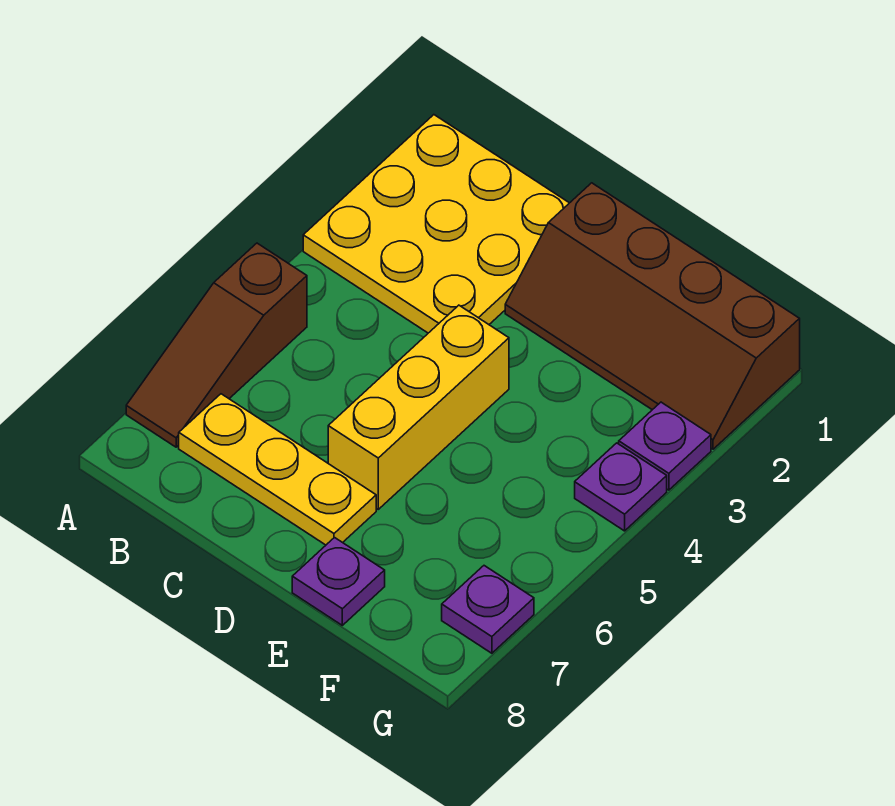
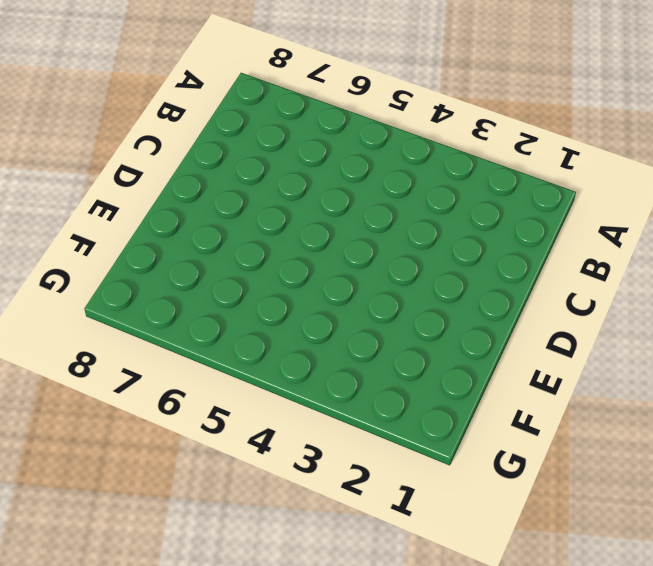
none -> yellow 3x3 plate [303,115,569,333]
none -> brown 1x3 slope [126,243,307,447]

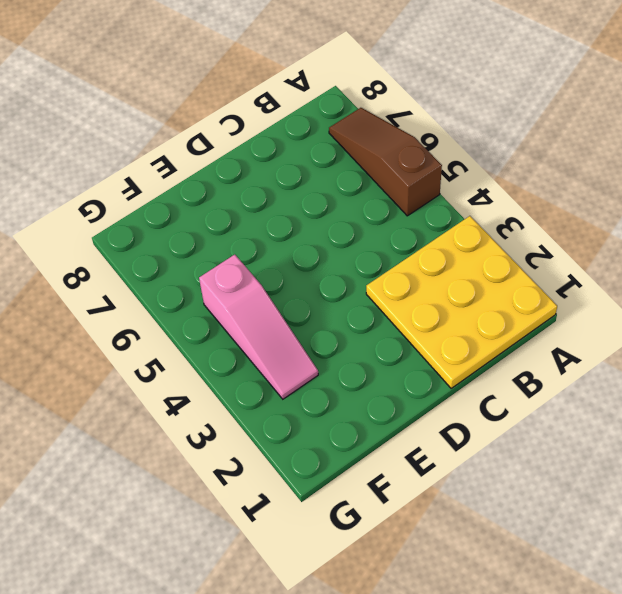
pink 1x3 slope [199,255,318,399] -> none
none -> yellow 1x3 plate [179,394,376,545]
none -> brown 2x4 slope [505,183,800,449]

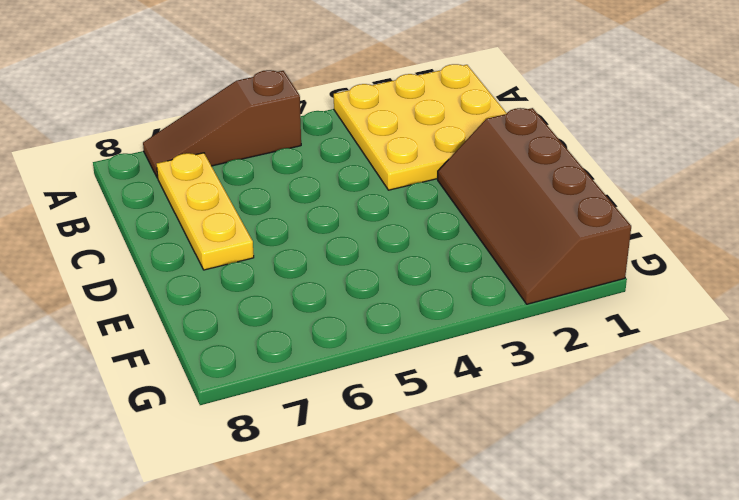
none -> yellow 1x3 brick [328,305,509,509]
none -> purple 1x1 plate [292,538,385,625]

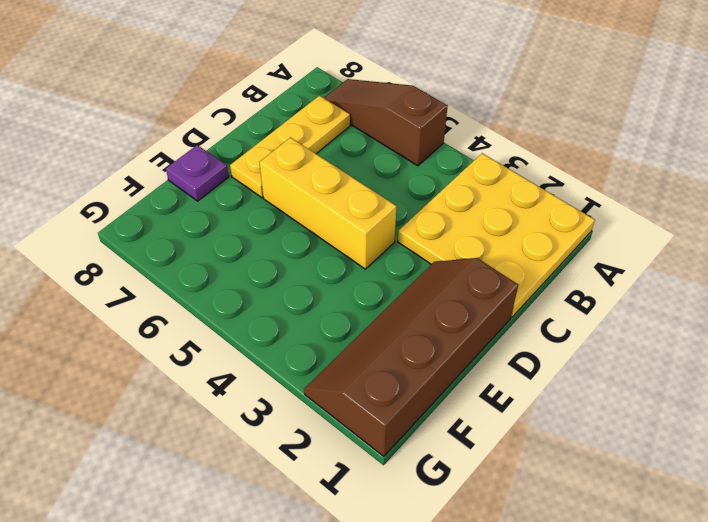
none -> purple 1x1 plate [619,402,711,490]
none -> purple 1x1 plate [575,443,667,531]

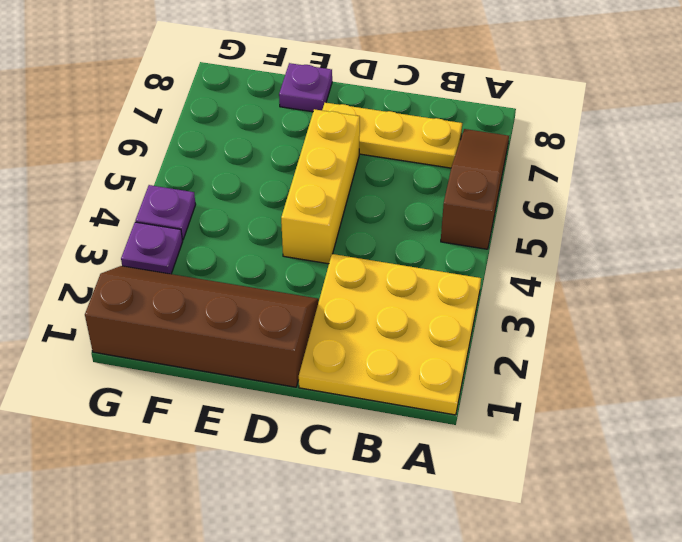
none -> purple 1x1 plate [442,566,534,653]

